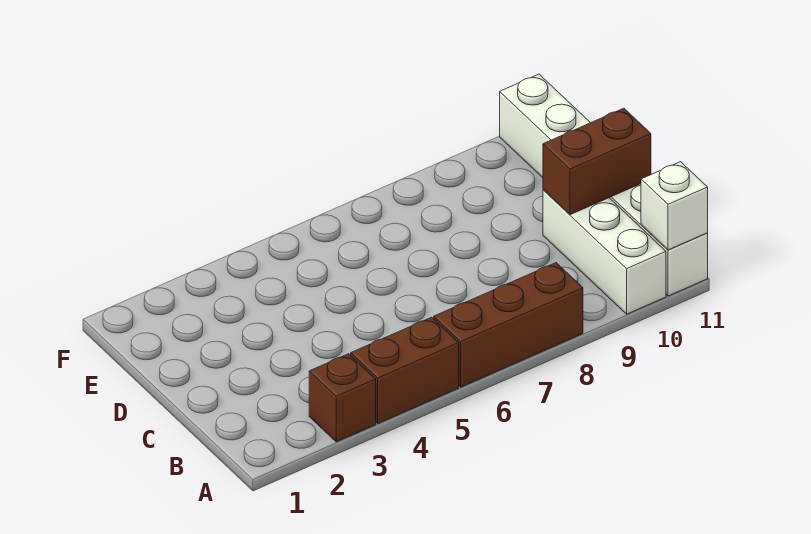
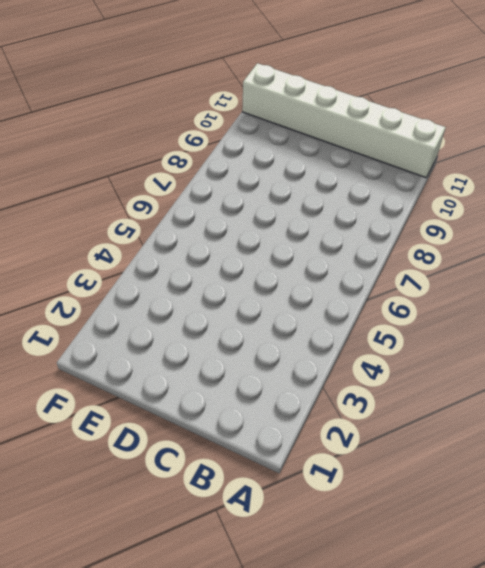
none -> brown 1x1 brick [309,354,376,442]
none -> brown 1x2 brick [351,317,459,423]

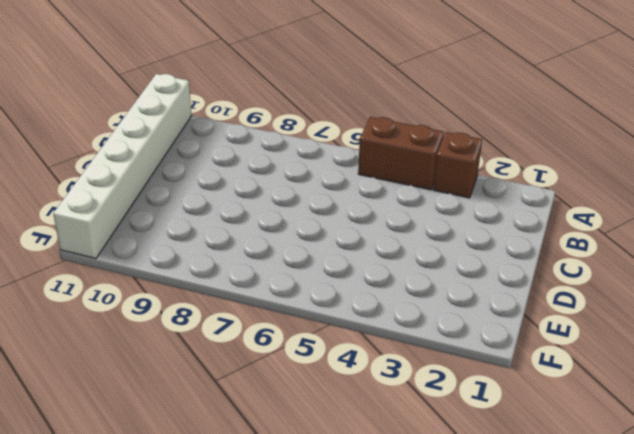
none -> brown 1x3 brick [434,263,583,387]
none -> white 1x3 brick [543,190,666,314]

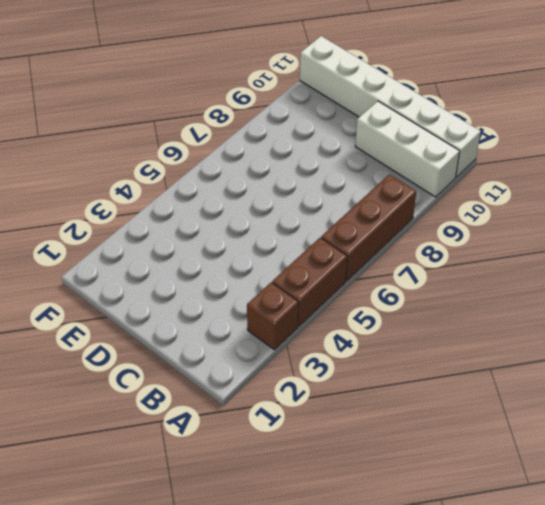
none -> white 1x1 brick [641,162,708,250]
none -> brown 1x2 brick [543,108,651,215]

